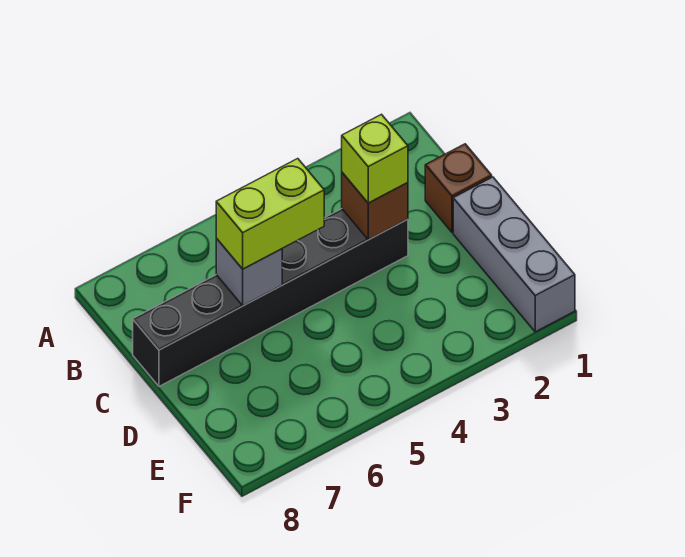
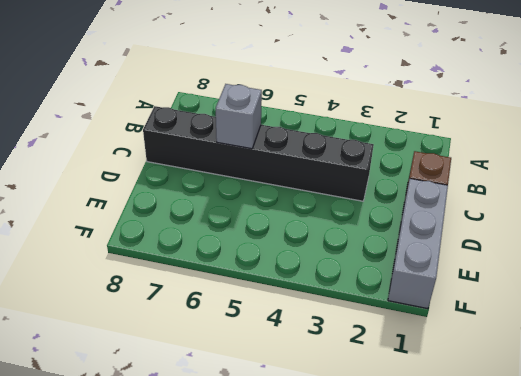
none -> brown 1x1 brick [342,173,408,240]
none -> lime 1x1 brick [342,114,408,203]

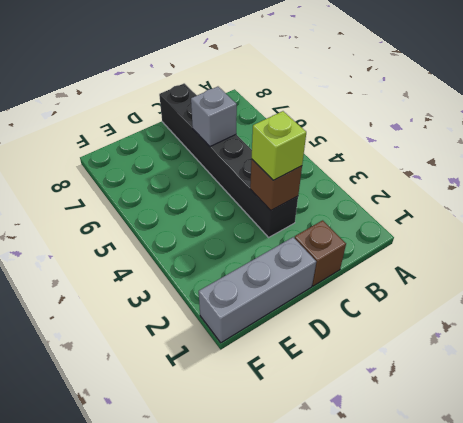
none -> lime 1x2 brick [216,159,324,269]

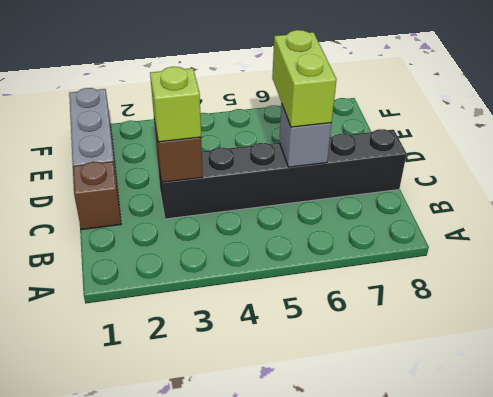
lime 1x2 brick [272,30,337,127] -> lime 1x2 brick turned to [216,159,324,269]

